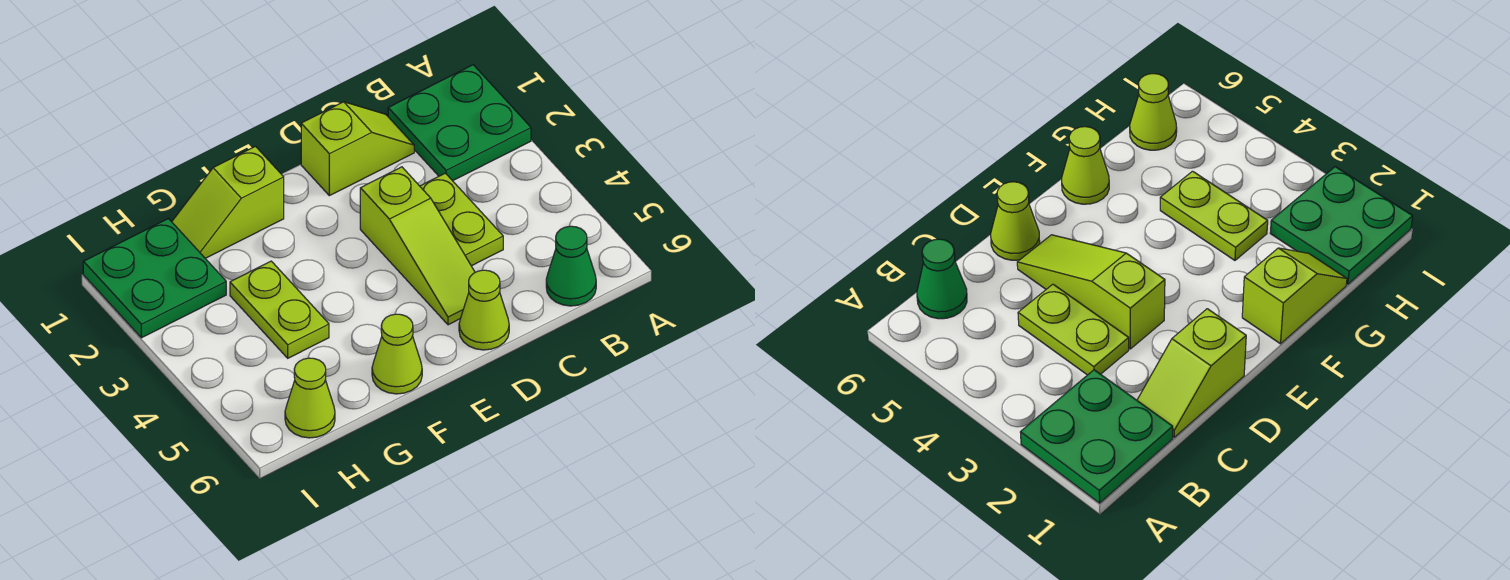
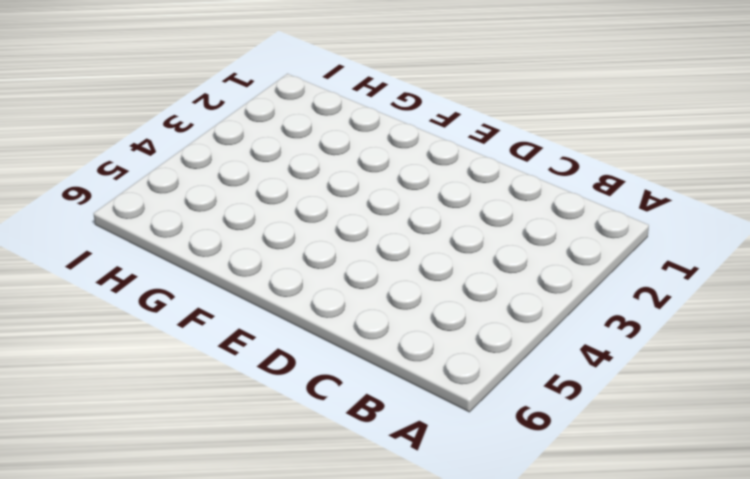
none -> green 2x2 plate [388,65,531,181]
none -> green 1x1 cone [546,226,596,306]

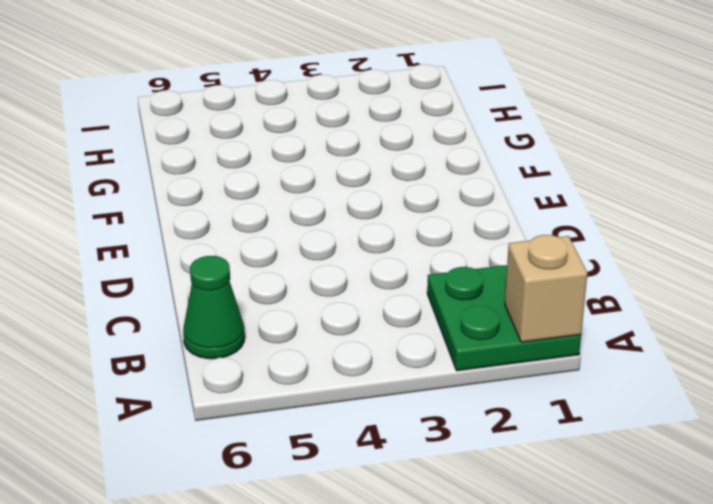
tan 1x1 brick [505,235,587,342] -> none
none -> lime 1x2 slope [301,102,414,196]
none -> lime 1x2 plate [420,173,503,266]

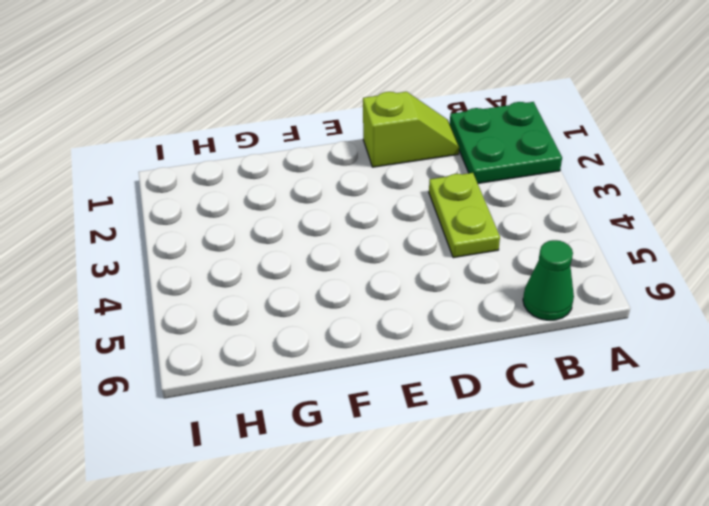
none -> lime 1x3 slope [360,167,475,325]
none -> lime 1x1 cone [459,270,509,350]

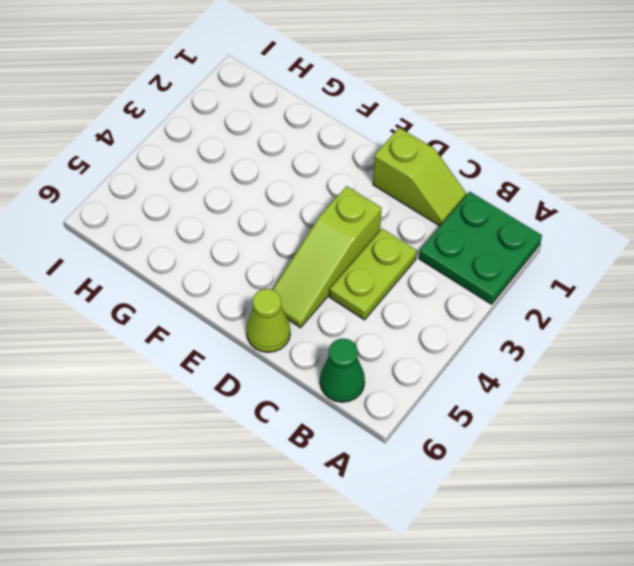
none -> lime 1x2 slope [172,146,284,258]
none -> lime 1x1 cone [372,314,422,394]

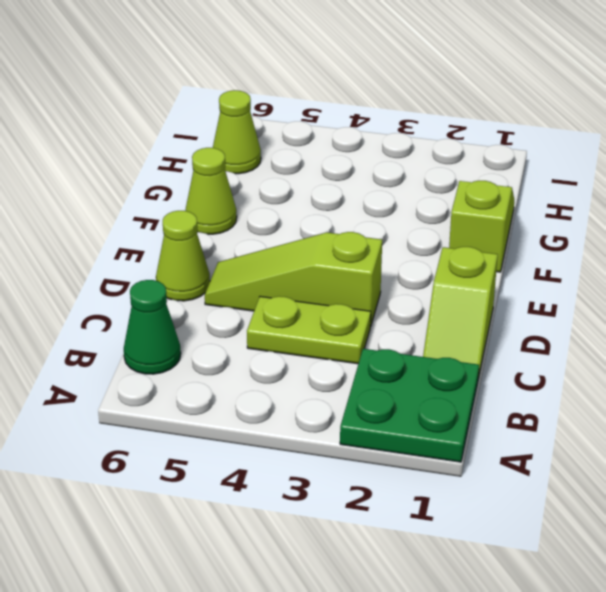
none -> lime 1x2 plate [230,261,329,358]
none -> green 2x2 plate [83,219,226,338]

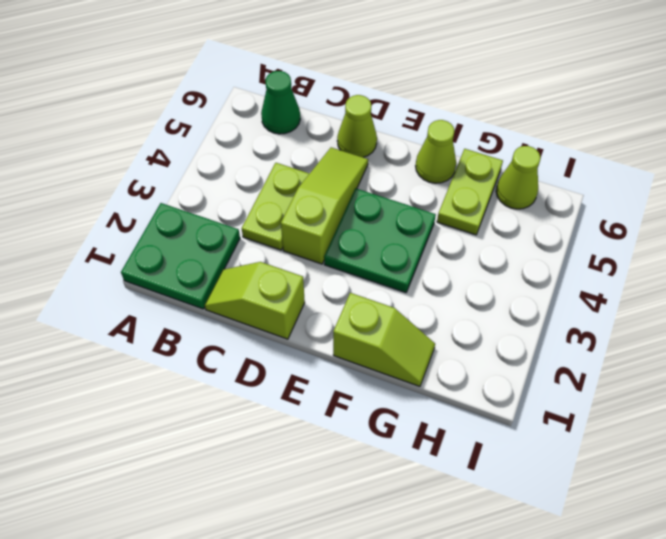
green 2x2 plate [324,188,436,293] -> green 2x2 plate moved to [83,219,226,338]
lime 1x2 plate [437,149,503,235] -> lime 1x2 plate moved to [230,261,329,358]

